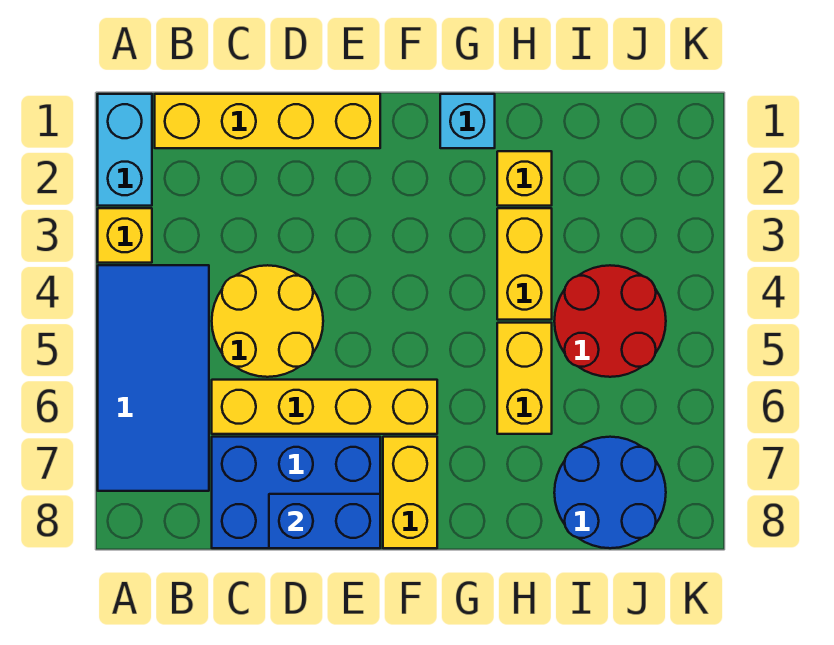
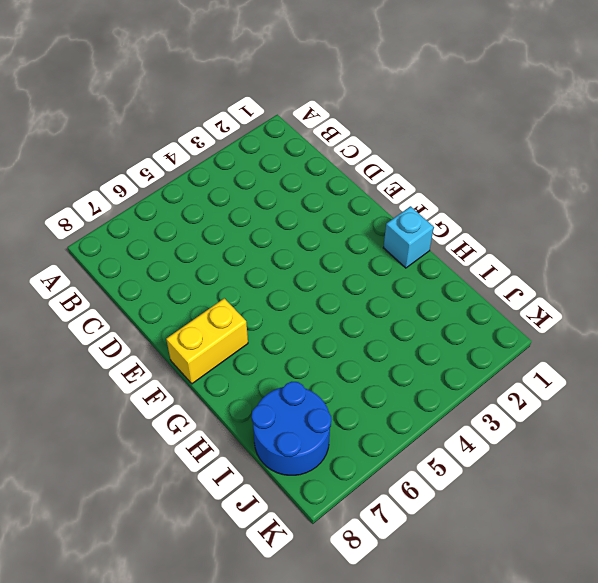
none -> cyan 1x2 brick [98,94,152,206]
none -> yellow 1x1 brick [98,208,152,263]
none -> blue 2x4 tile [98,265,209,491]

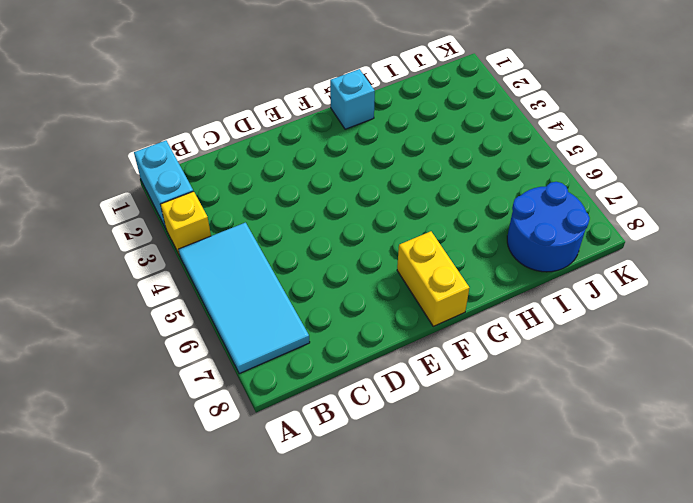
cyan 2x4 tile [178,223,310,374] -> blue 2x4 tile [98,265,209,491]
none -> yellow 1x4 brick [155,94,380,148]
none -> yellow 2x2 round brick [212,265,323,377]
none -> yellow 1x4 brick [212,380,437,434]

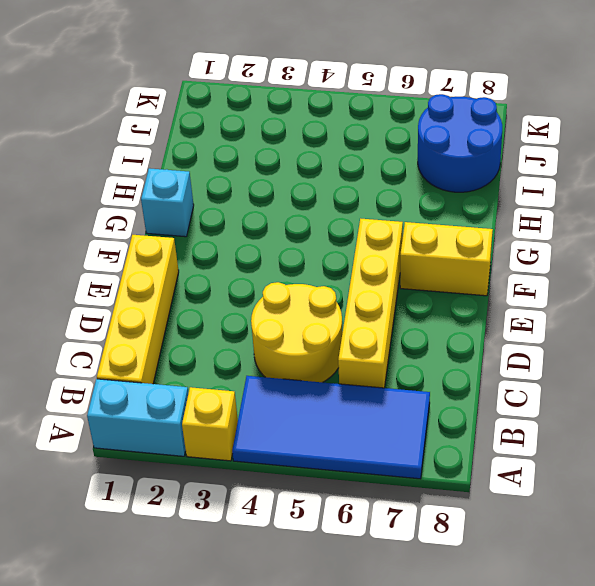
none -> blue 2x3 brick [212,437,380,548]
none -> yellow 1x1 brick [497,151,552,206]
none -> yellow 1x2 brick [497,208,552,320]

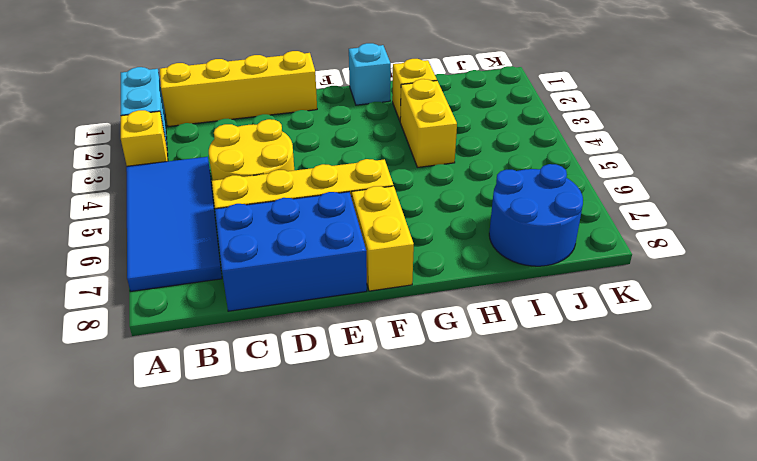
none -> yellow 1x2 brick [497,323,552,434]
none -> red 2x2 round brick [554,265,666,377]
none -> blue 1x2 brick [269,494,380,548]

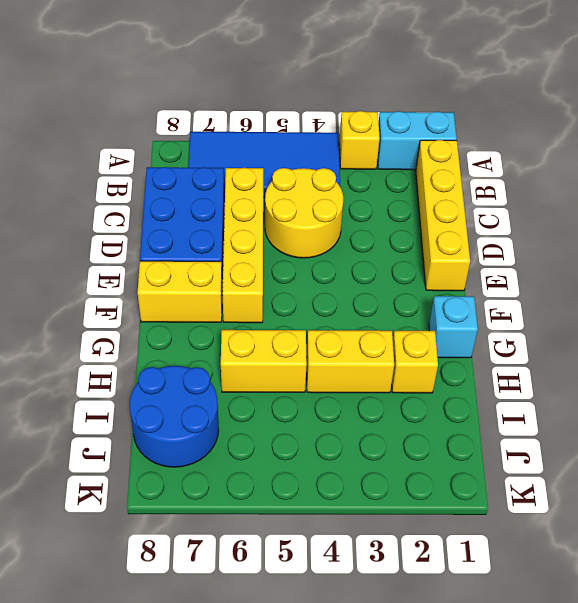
none -> red 2x2 round brick [554,265,666,377]
none -> blue 1x2 brick [269,494,380,548]

